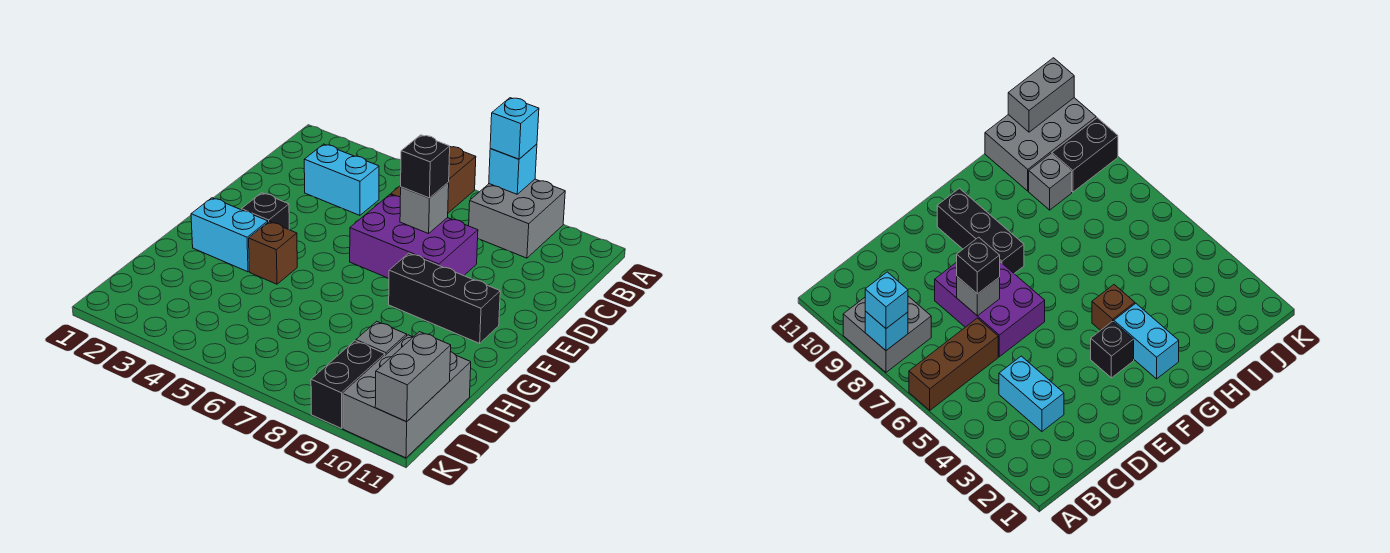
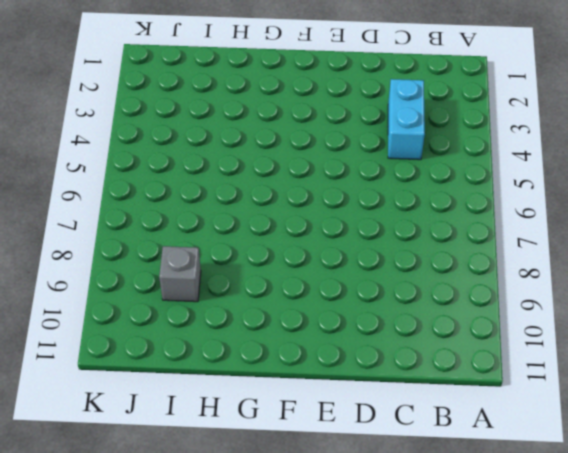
none -> brown 1x3 brick [391,147,476,213]
none -> grey 2x2 brick [469,179,565,258]
none -> purple 2x3 brick [350,195,478,278]

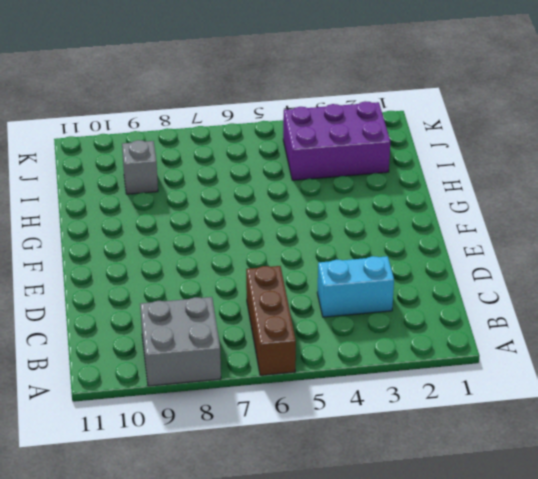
purple 2x3 brick [283,101,390,180] -> purple 2x3 brick moved to [350,195,478,278]
none -> black 1x1 brick [241,193,289,230]
none -> black 1x3 brick [389,253,500,343]
none -> cyan 1x2 brick [191,198,268,272]

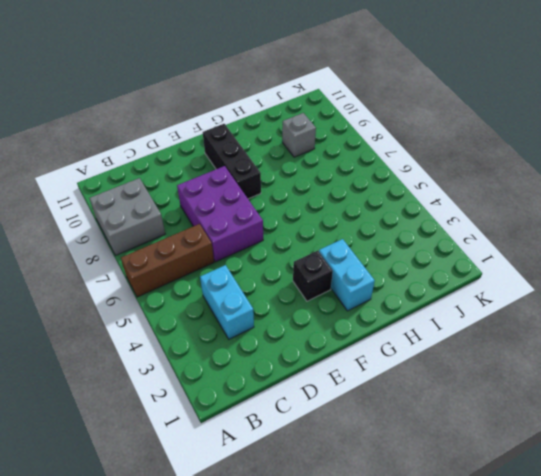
none -> brown 1x1 brick [249,222,297,284]
none -> grey 2x3 brick [343,335,471,458]
none -> black 1x2 brick [311,341,385,428]

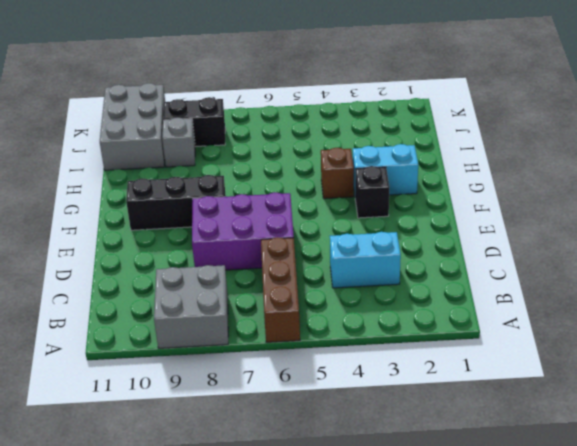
black 1x2 brick [163,98,225,147] -> black 1x2 brick turned to [311,341,385,428]
none -> cyan 1x1 brick [489,144,537,194]
none -> grey 1x1 brick [400,182,449,234]
none -> grey 1x2 brick [375,332,451,421]

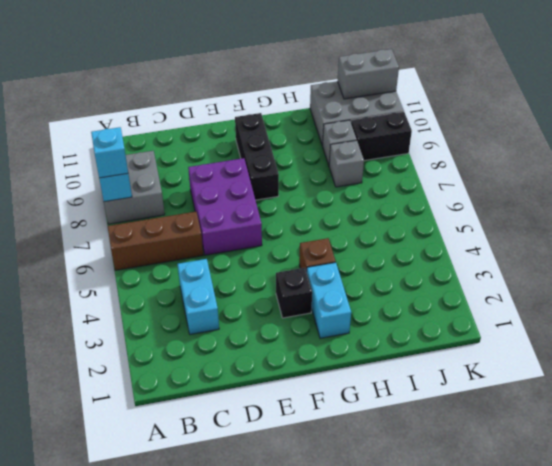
grey 1x1 brick [329,140,364,187] -> grey 1x1 brick moved to [400,182,449,234]
none -> black 1x1 brick [401,135,450,198]

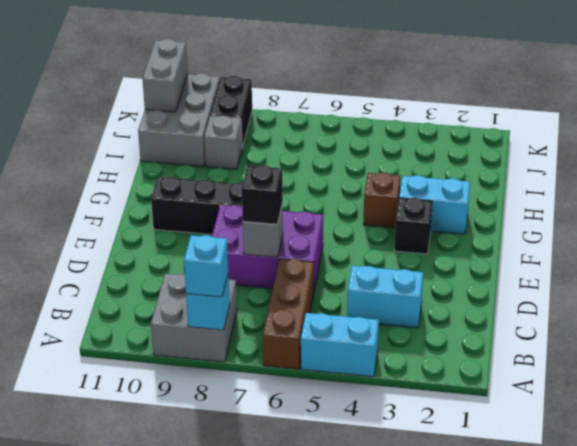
cyan 1x2 brick [301,313,379,377] -> none

